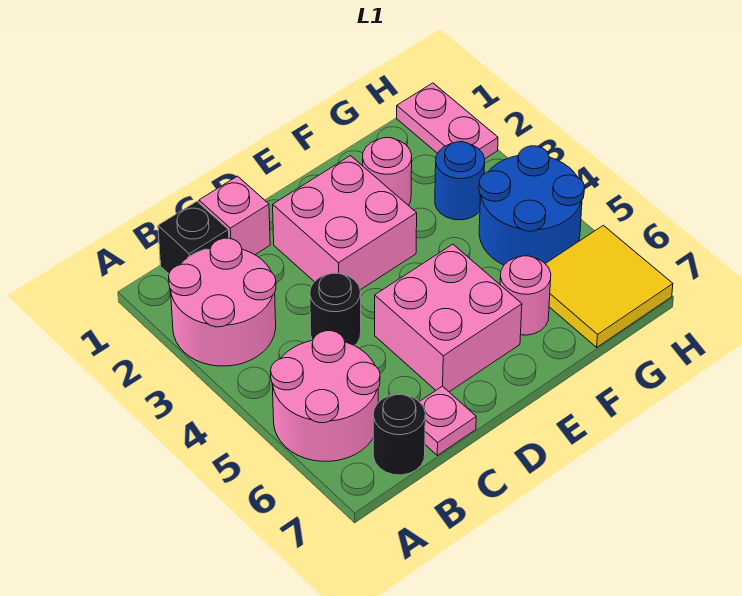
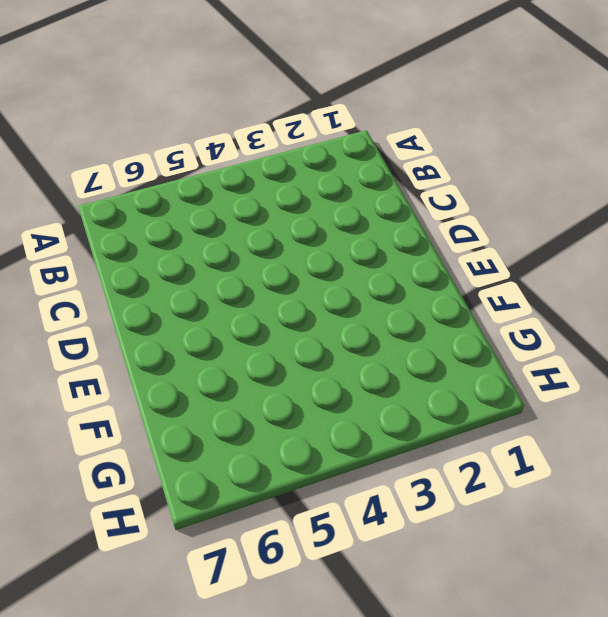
none -> pink 2x2 round brick [169,238,276,366]
none -> pink 2x2 round brick [271,331,380,461]
none -> black 1x1 brick [158,201,229,274]

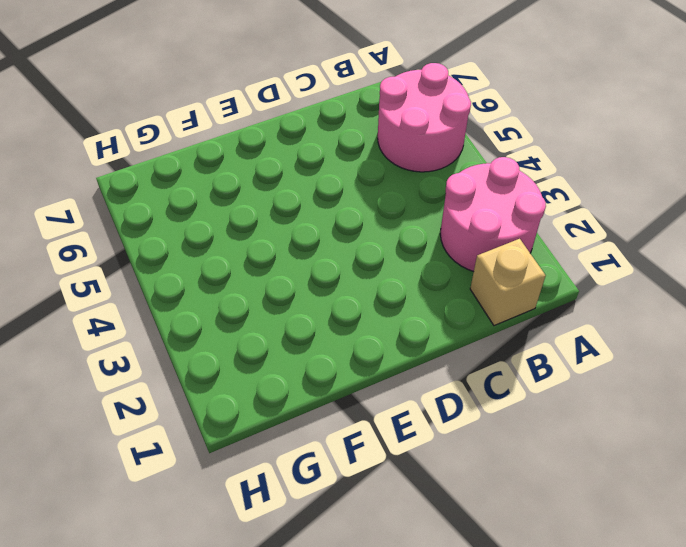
tan 1x1 brick [470,239,546,326] -> black 1x1 brick [158,201,229,274]
none -> black 1x1 round brick [373,394,425,475]
none -> pink 1x1 brick [199,176,270,255]
none -> black 1x1 round brick [310,273,361,346]

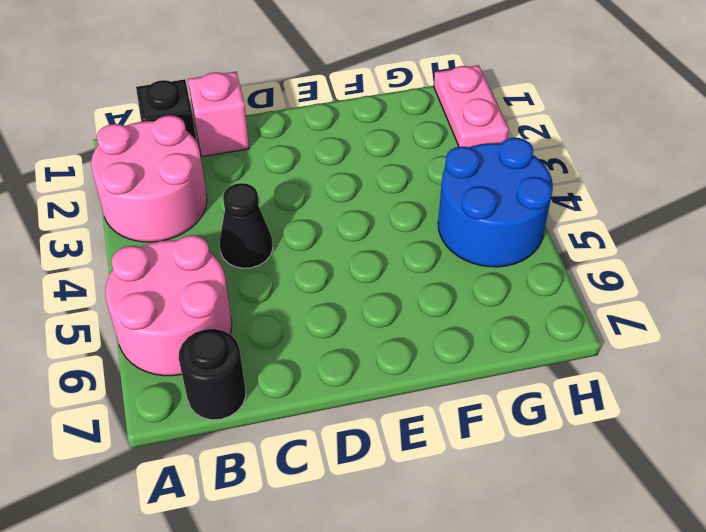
black 1x1 cone [220,183,273,268] -> black 1x1 round brick [310,273,361,346]
none -> pink 1x1 plate [419,386,476,455]
none -> pink 2x2 brick [273,156,417,290]
none -> pink 2x2 brick [375,244,522,392]

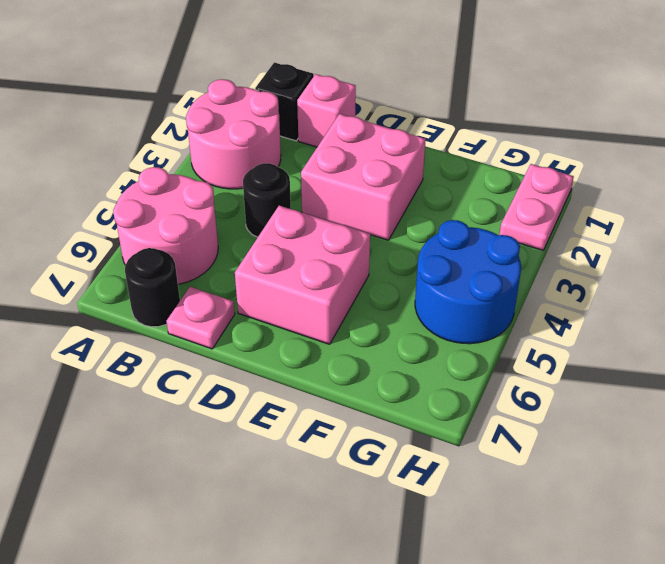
none -> pink 1x1 round brick [363,138,412,206]
none -> pink 1x1 round brick [500,256,551,335]
none -> blue 1x1 round brick [435,142,485,220]

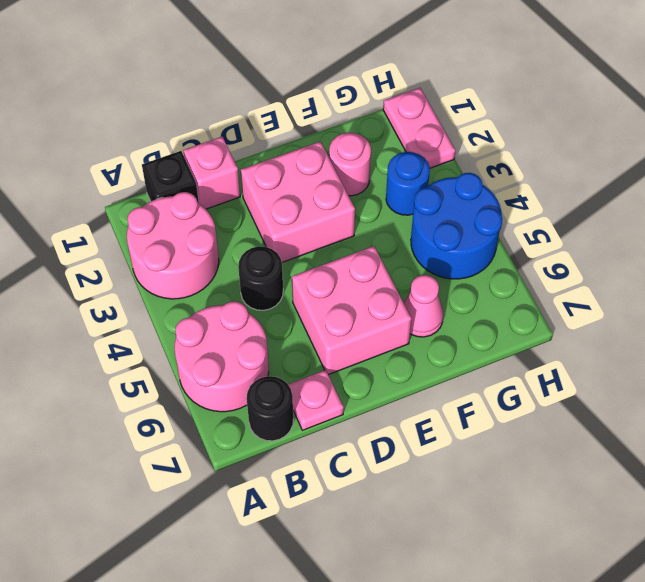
pink 1x1 cone [404,275,443,337] -> pink 1x1 round brick [500,256,551,335]
none -> yellow 2x2 tile [545,225,673,347]

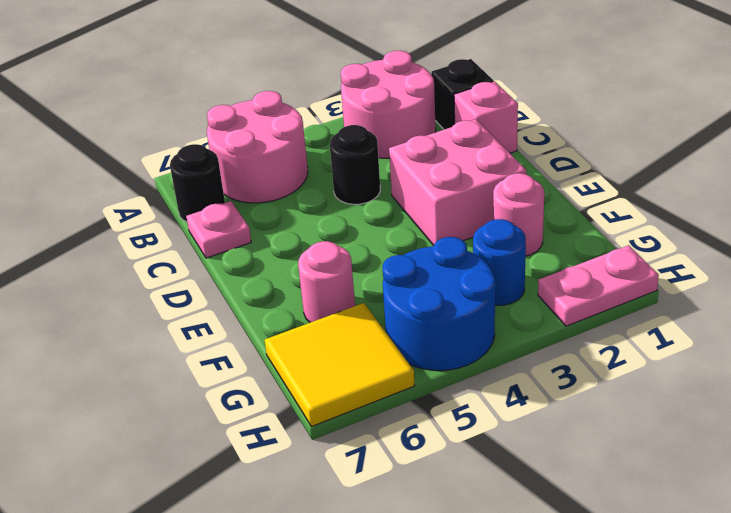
none -> pink 2x2 brick [375,244,522,392]

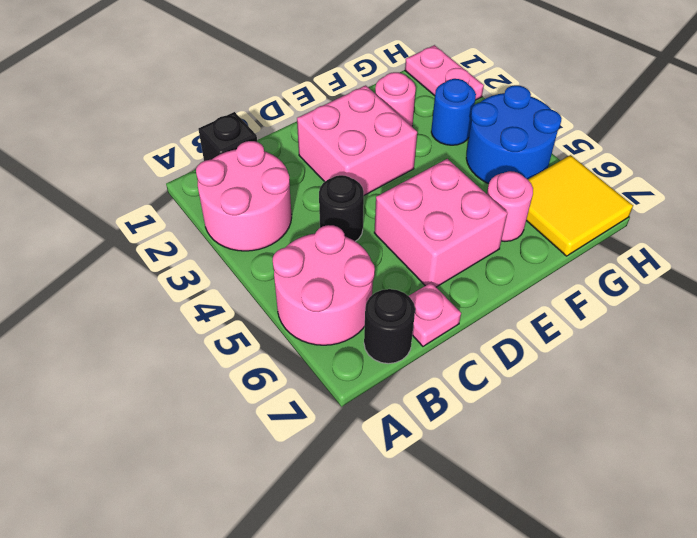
none -> pink 1x1 brick [199,176,270,255]

